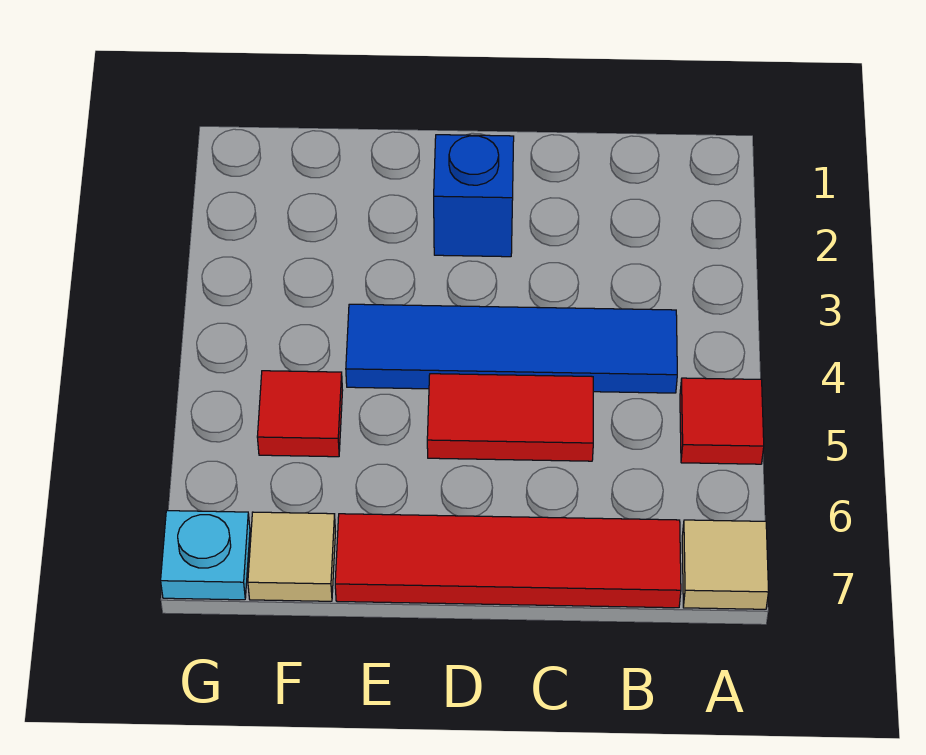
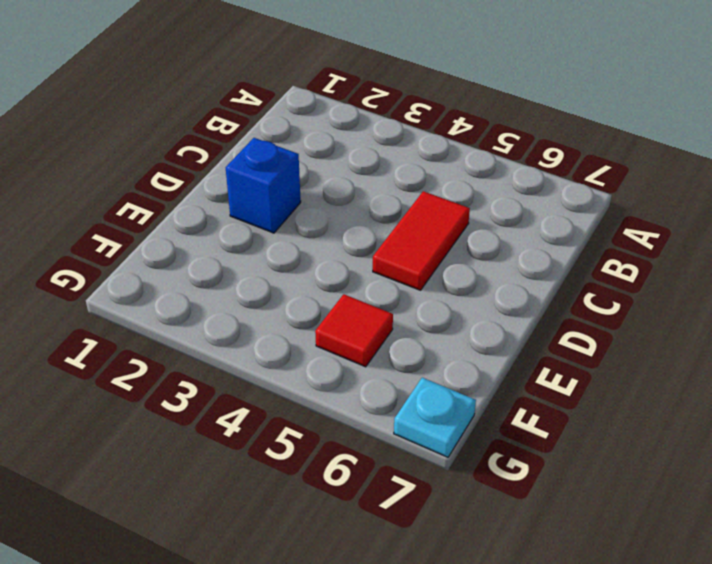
none -> red 1x1 tile [680,378,764,464]
none -> tan 1x1 tile [682,520,769,609]

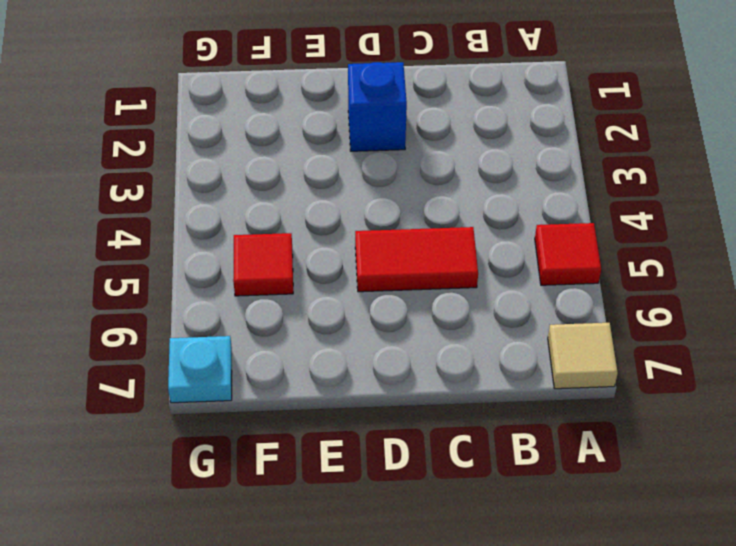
none -> blue 1x4 tile [346,304,677,393]
none -> red 1x4 tile [335,514,681,608]

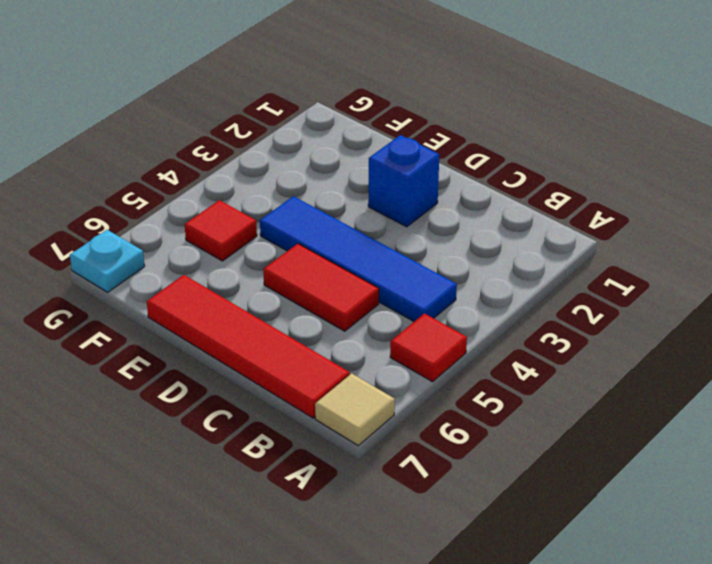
none -> tan 1x1 tile [248,512,336,601]

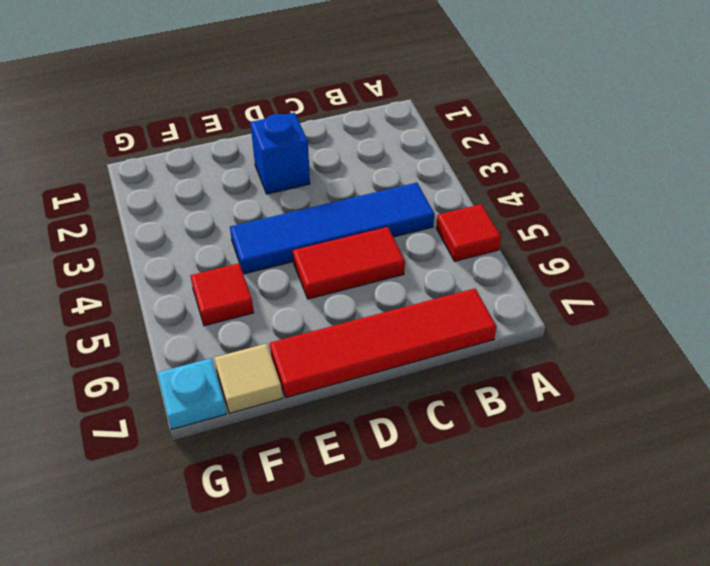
none -> tan 1x1 tile [682,520,769,609]

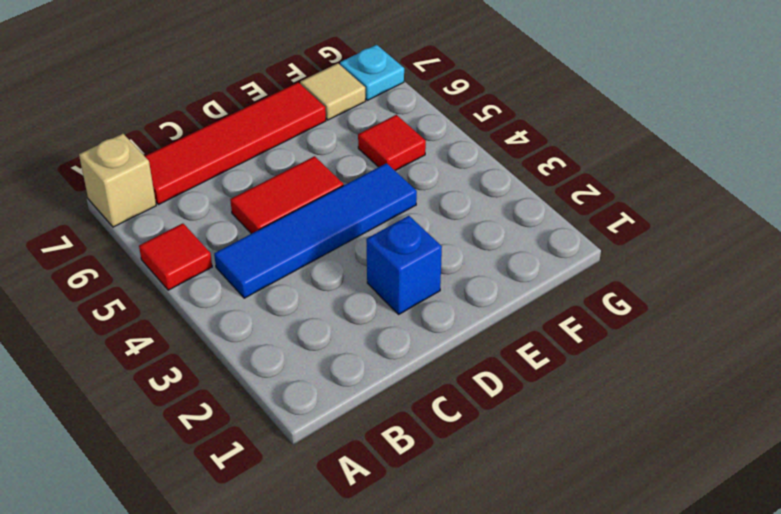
tan 1x1 brick [79,134,156,227] -> tan 1x1 tile [682,520,769,609]

